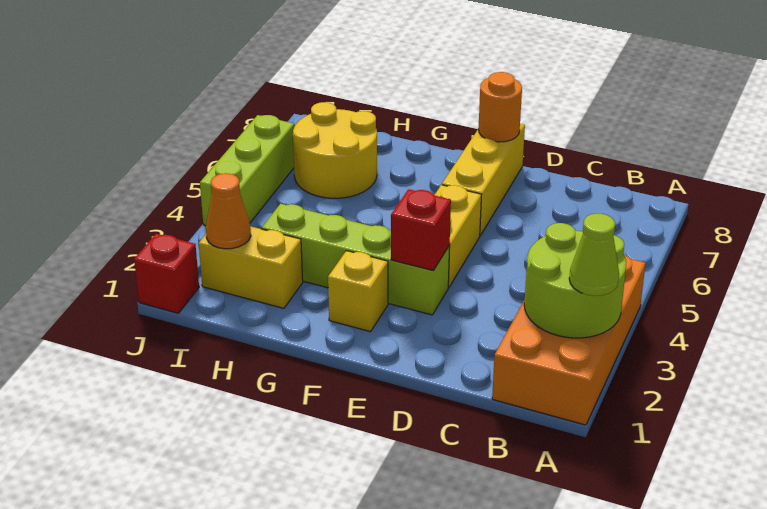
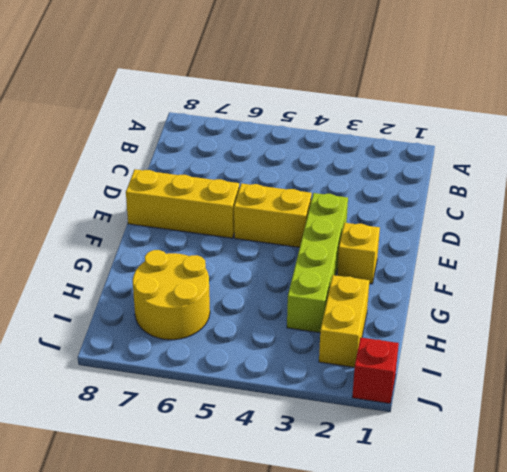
none -> orange 2x4 brick [492,255,646,425]
none -> lime 1x3 brick [200,115,294,225]
none -> lime 2x2 round brick [524,223,626,338]

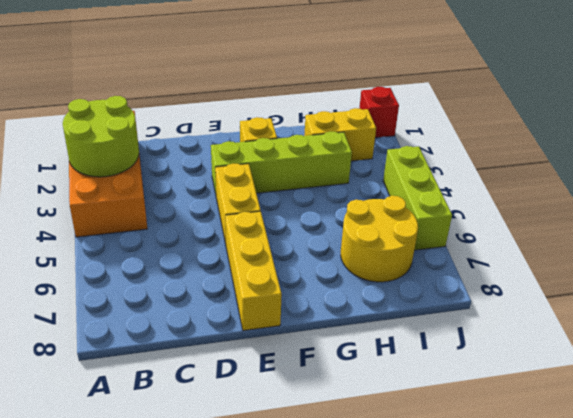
none -> red 1x1 brick [391,189,451,270]
none -> orange 1x1 round brick [478,72,522,142]
none -> orange 1x1 cone [206,173,251,249]

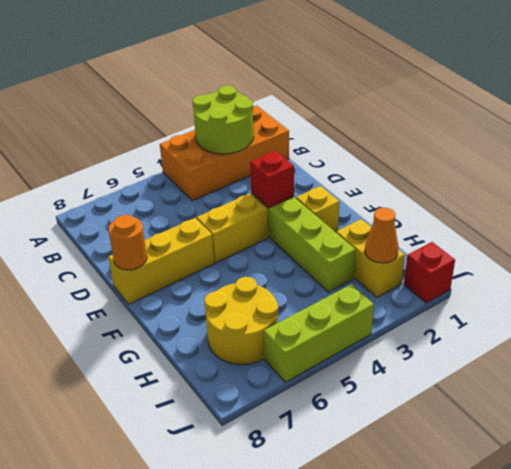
none -> lime 1x1 cone [569,214,619,296]

